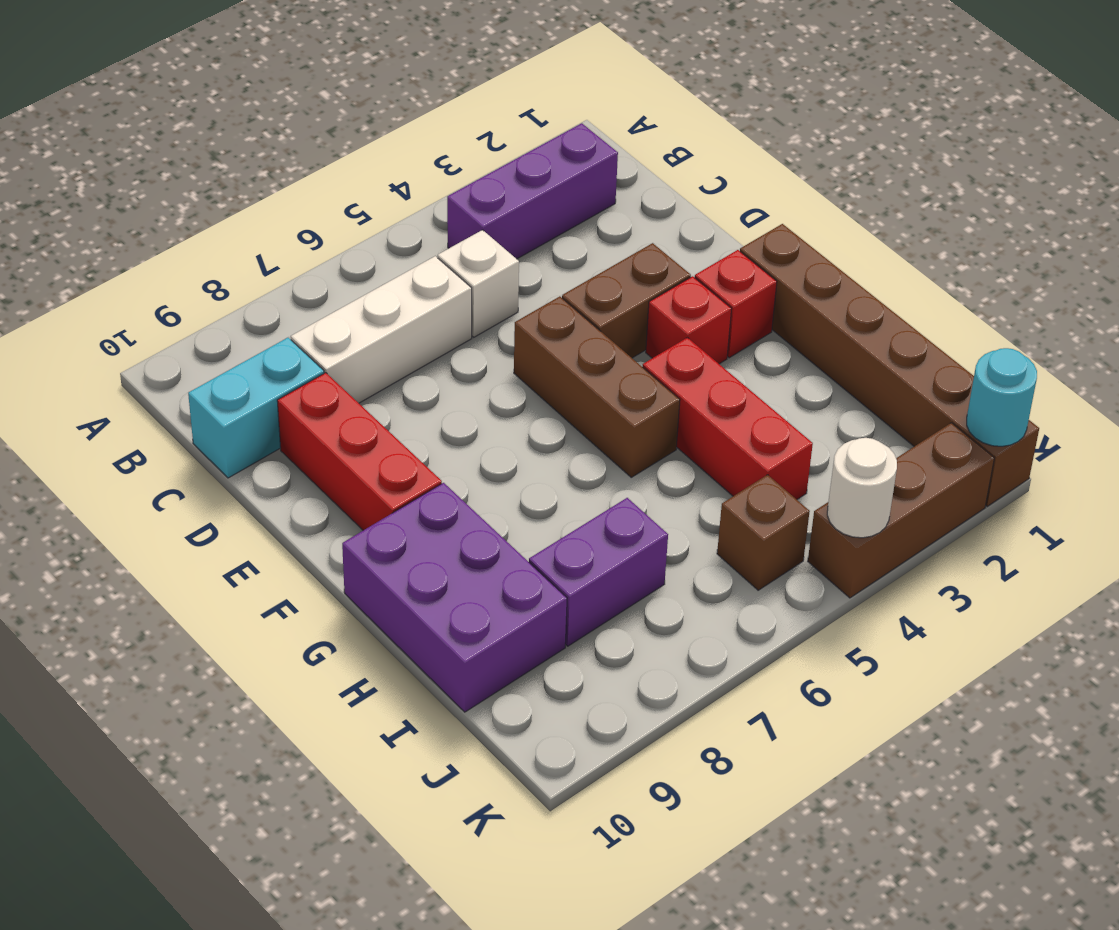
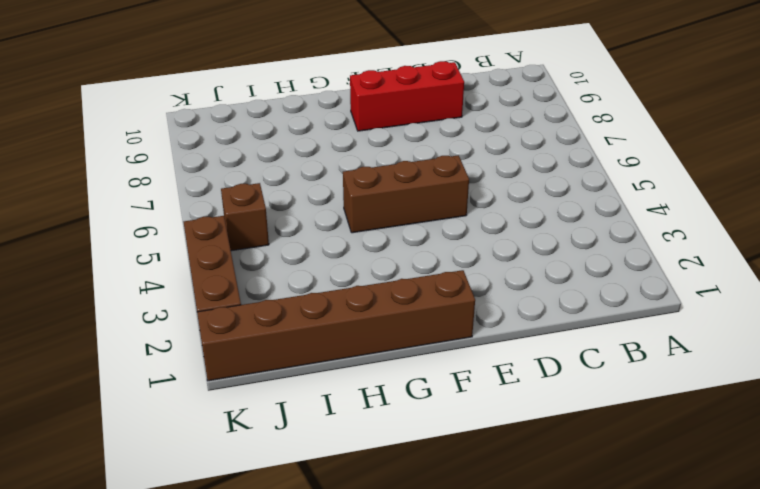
none -> purple 1x3 brick [447,123,618,259]
none -> white 1x1 brick [438,230,519,337]
none -> white 1x3 brick [291,256,472,403]

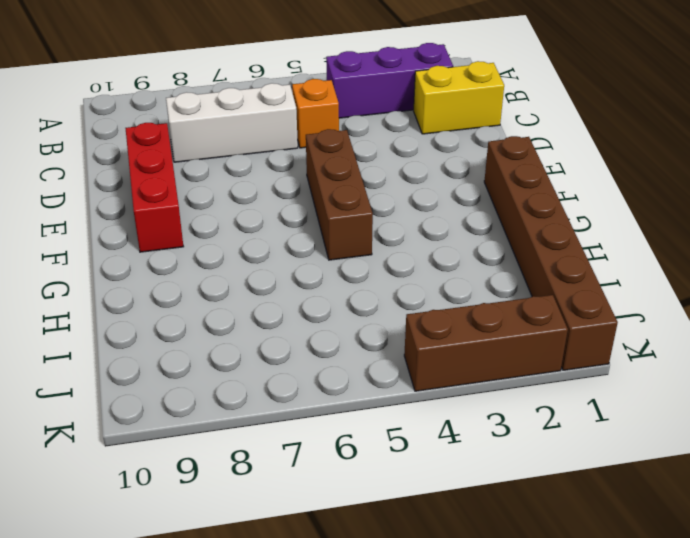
yellow 1x2 brick [414,61,504,134] -> none
orange 1x1 brick [292,79,339,148] -> white 1x1 brick [438,230,519,337]
none -> cyan 1x2 brick [188,338,324,478]
none -> brown 1x2 brick [562,243,691,358]
none -> red 1x1 brick [695,250,777,358]

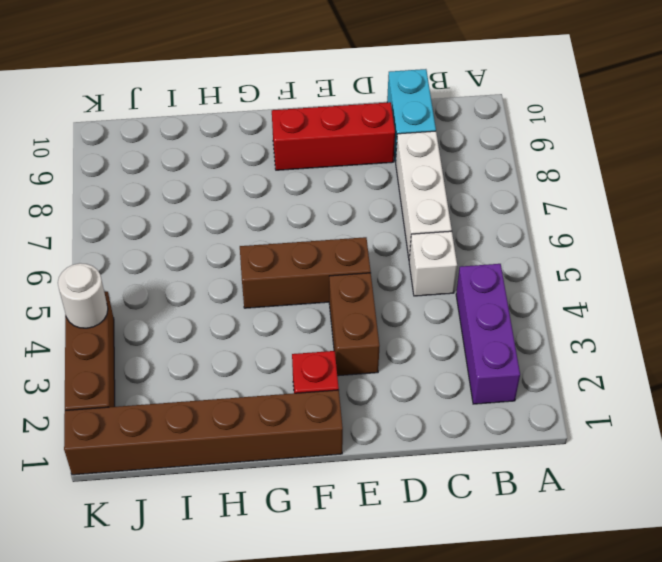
none -> red 1x1 brick [646,276,731,364]
none -> red 1x3 brick [643,337,813,499]
none -> purple 2x3 brick [342,483,567,712]

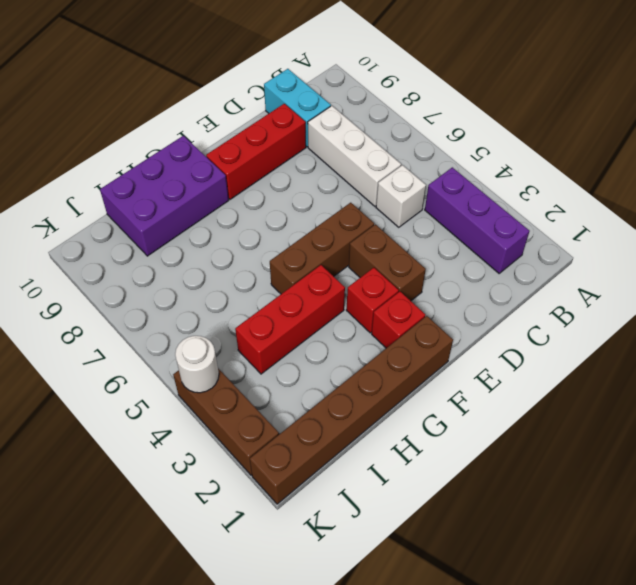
none -> purple 1x2 brick [529,498,668,646]
none -> brown 1x1 brick [717,475,810,590]
none -> cyan 1x1 round brick [967,348,1037,446]

